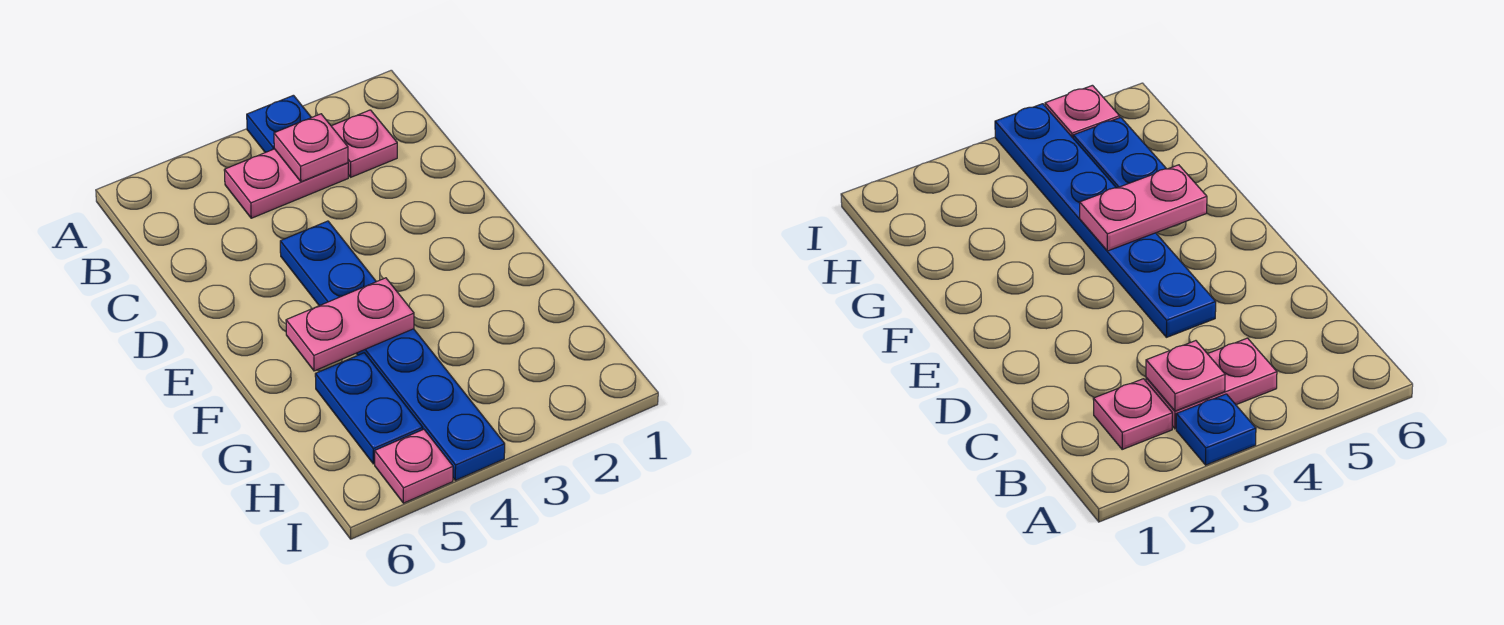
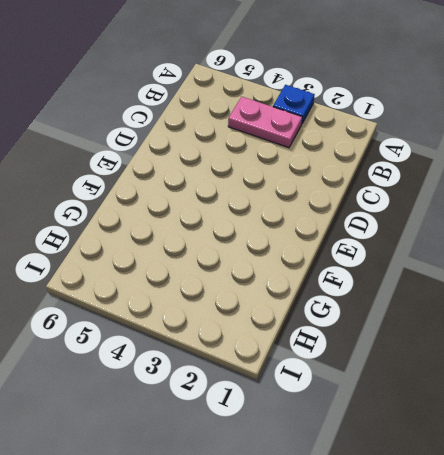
none -> pink 1x1 plate [332,110,397,177]
none -> blue 1x6 plate [280,221,505,480]

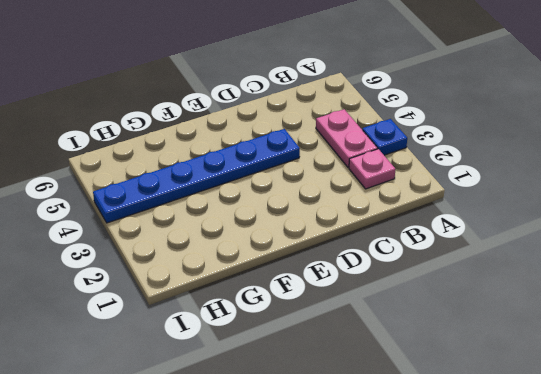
none -> blue 1x2 plate [315,353,423,464]
none -> pink 1x1 plate [375,429,453,503]

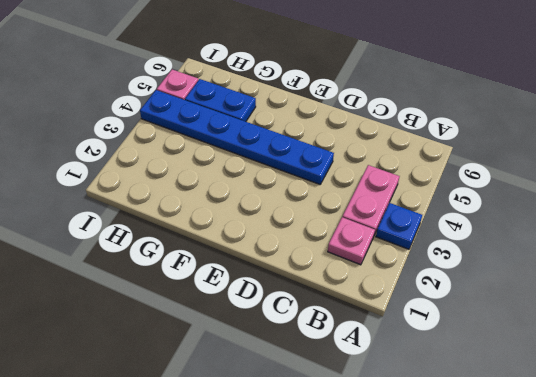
none -> pink 1x1 plate [274,114,348,182]
none -> pink 1x2 plate [286,278,414,371]

